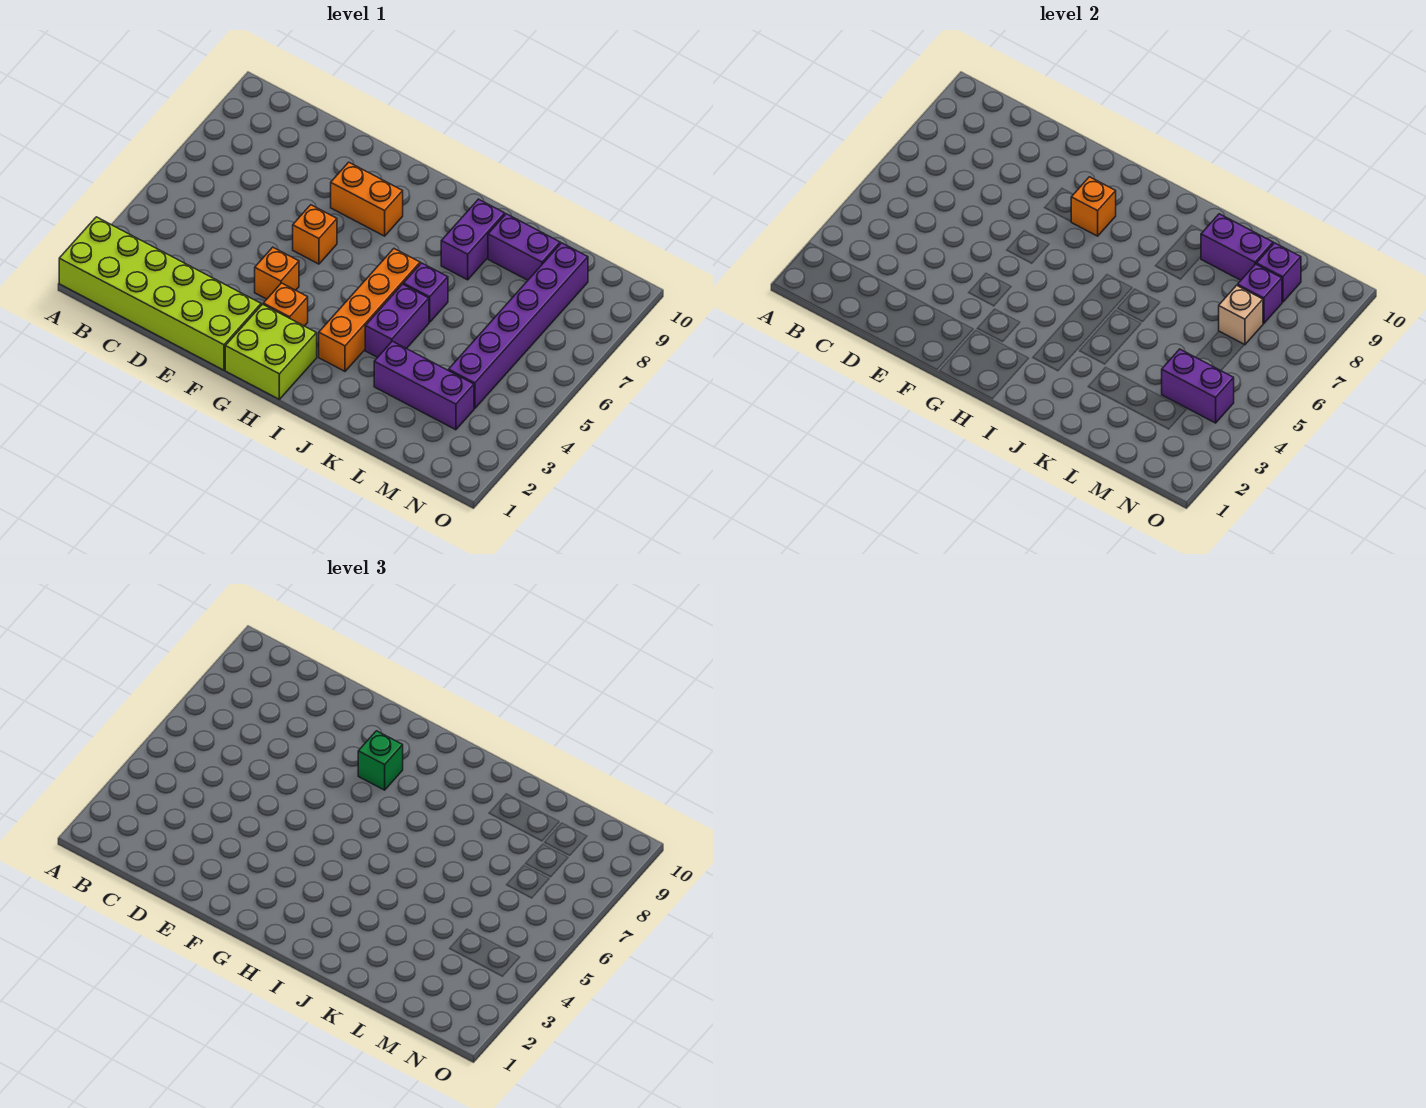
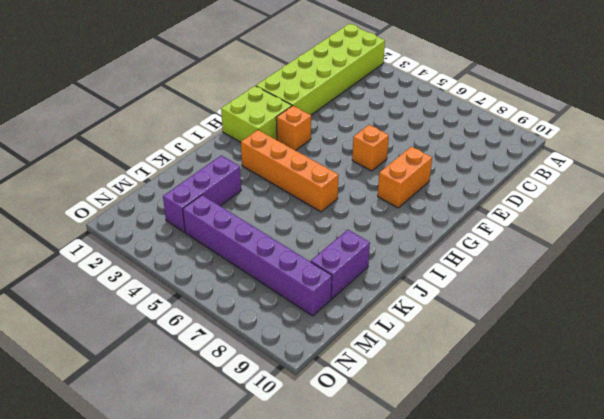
none -> orange 1x1 brick [255,247,299,299]
none -> purple 1x2 brick [365,284,429,357]
none -> purple 1x1 brick [403,263,448,322]

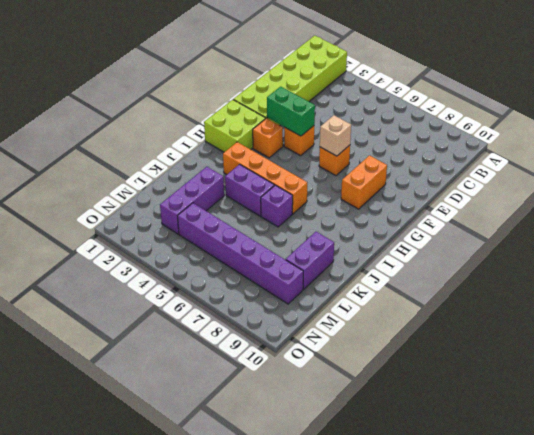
green 1x2 brick [267,87,315,136] -> none
tan 1x1 brick [320,115,351,156] -> tan 1x1 brick moved to [1219,285,1263,345]
none -> purple 1x2 brick [441,199,505,280]
none -> orange 1x1 brick [1071,177,1116,236]
none -> purple 1x2 brick [1201,214,1273,280]

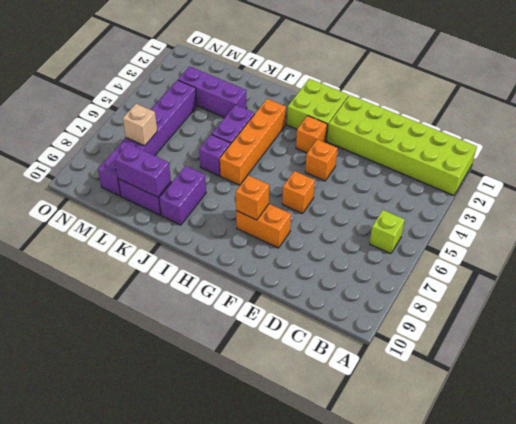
lime 1x1 brick [370,210,405,254] -> none
none -> purple 1x2 brick [1162,349,1234,423]
none -> purple 1x1 brick [1237,264,1282,324]
none -> purple 1x1 brick [1256,243,1301,302]

